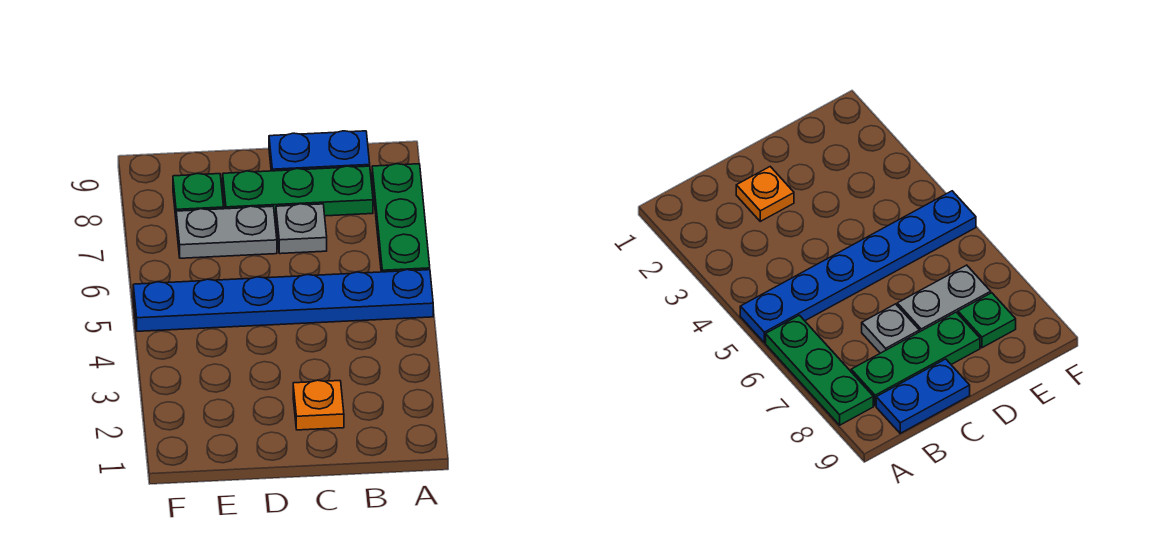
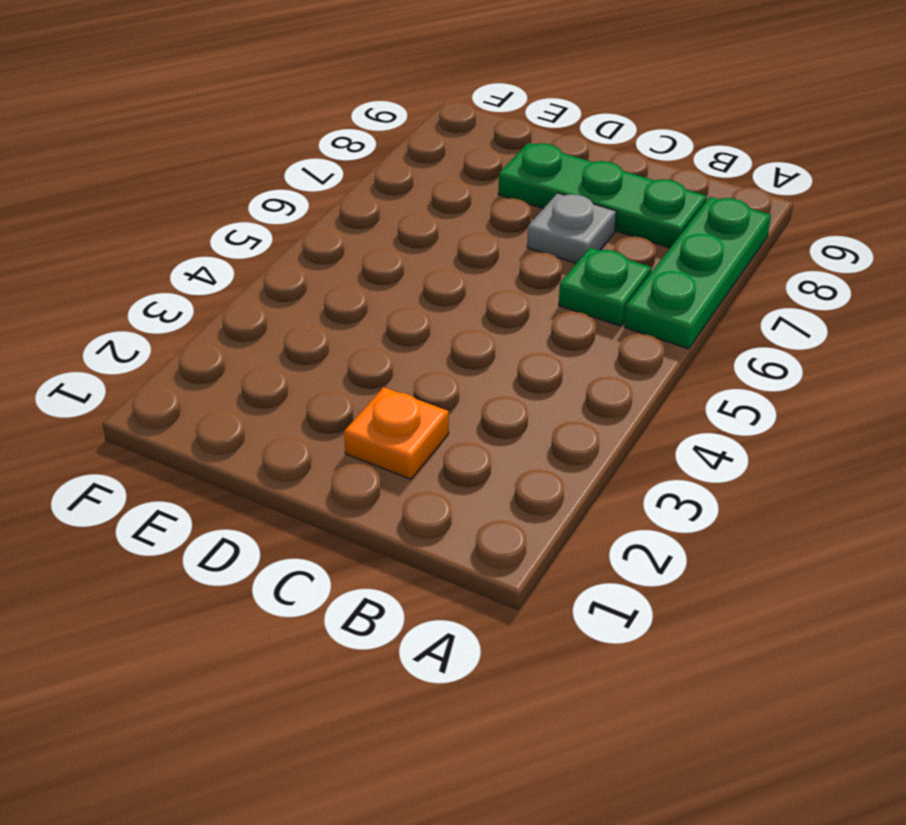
green 1x1 plate [559,248,652,326] -> green 1x1 plate moved to [173,173,224,217]
none -> blue 1x6 plate [133,270,433,331]
none -> blue 1x2 plate [269,131,370,171]

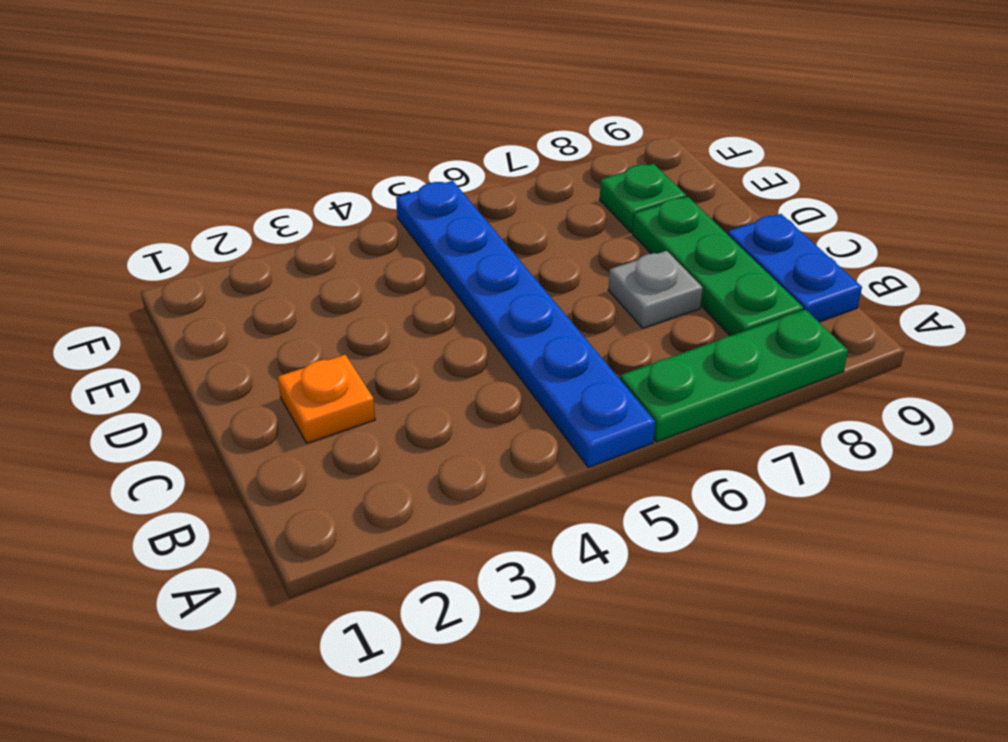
none -> grey 1x2 plate [176,206,277,258]

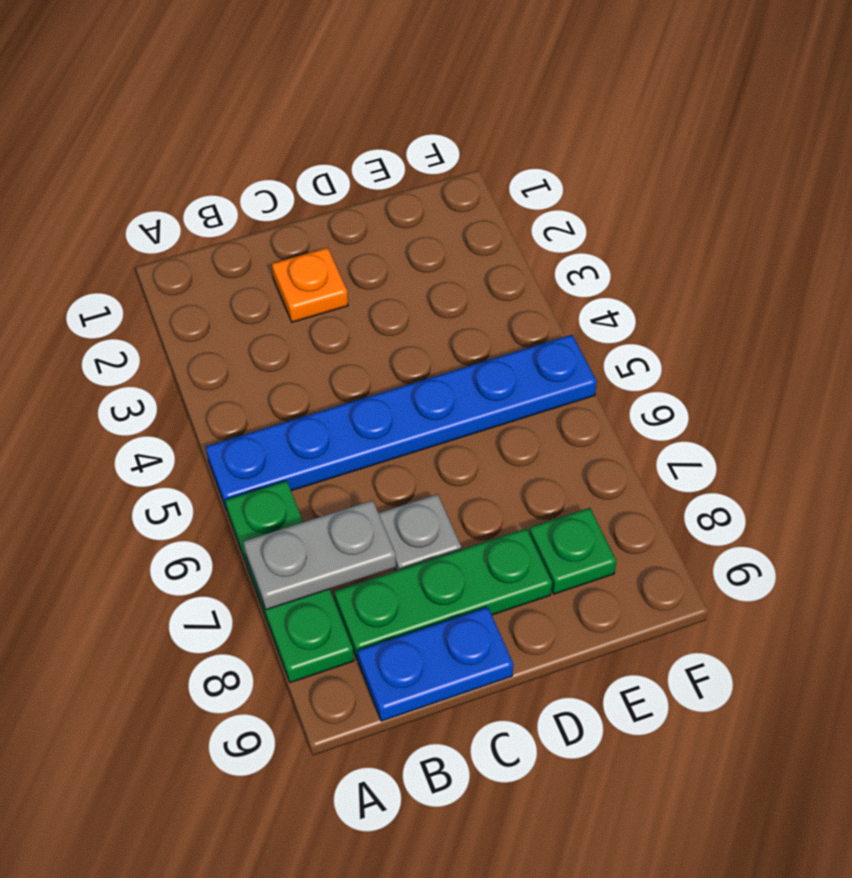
grey 1x2 plate [243,500,396,610] -> grey 1x2 plate moved to [176,206,277,258]

